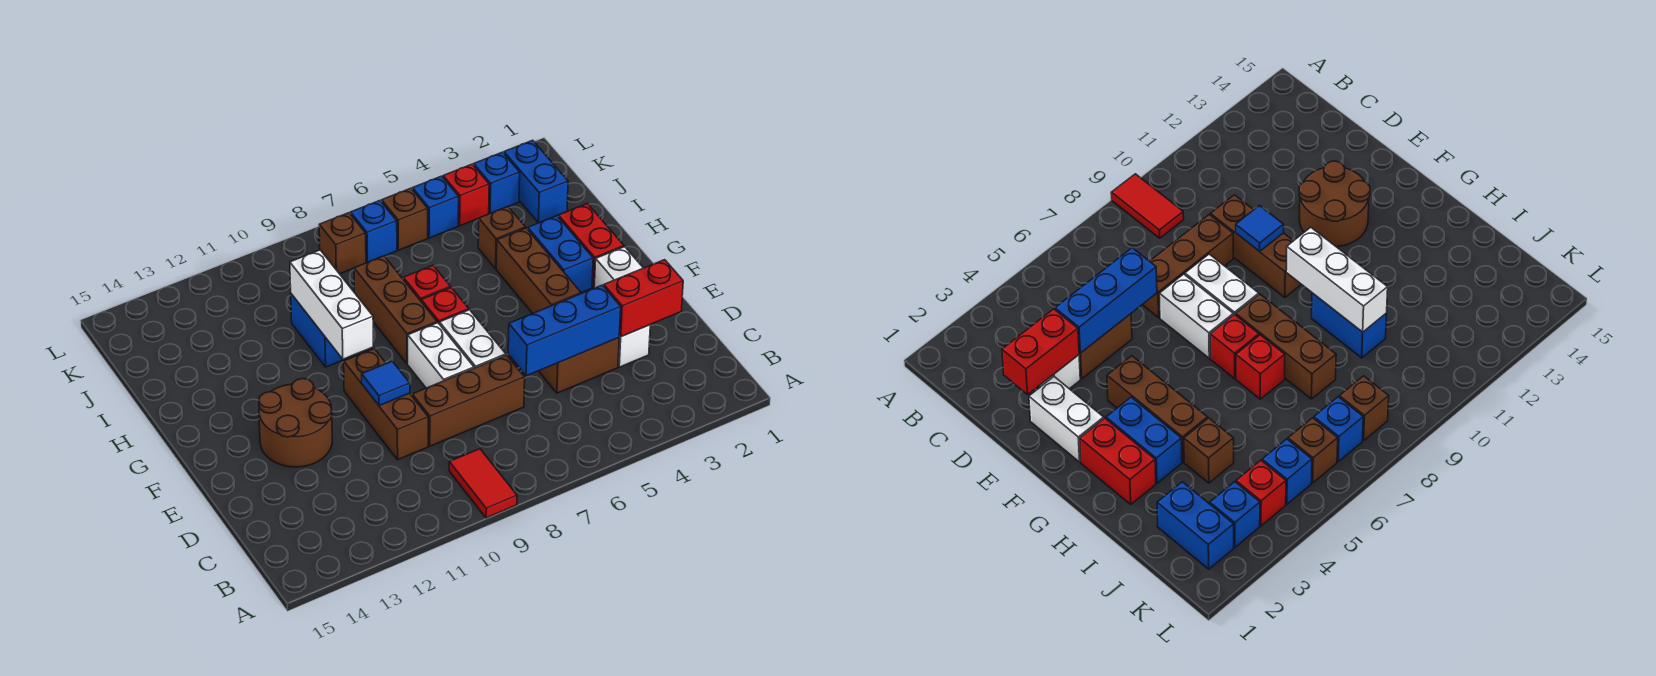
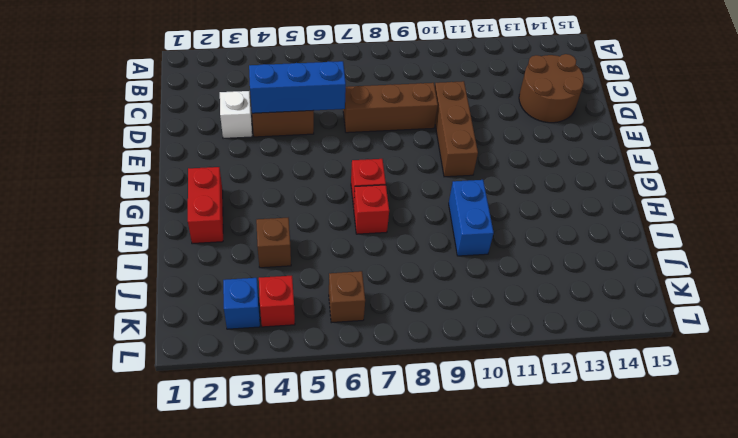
brown 2x2 round brick [519,54,584,123] -> brown 2x2 round brick moved to [259,379,332,467]
none -> red 1x2 tile [449,449,517,518]
none -> white 1x2 brick [594,247,643,288]
none -> white 1x2 brick [440,310,506,368]

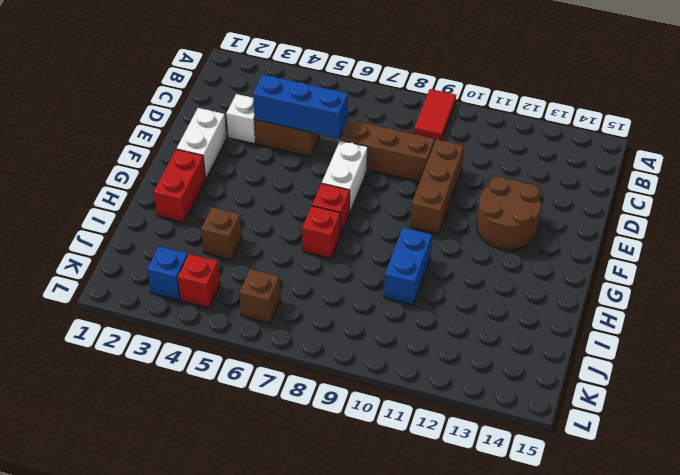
none -> white 1x2 brick [408,323,474,388]
none -> brown 1x3 brick [496,228,581,313]
none -> blue 1x2 brick [528,216,593,293]

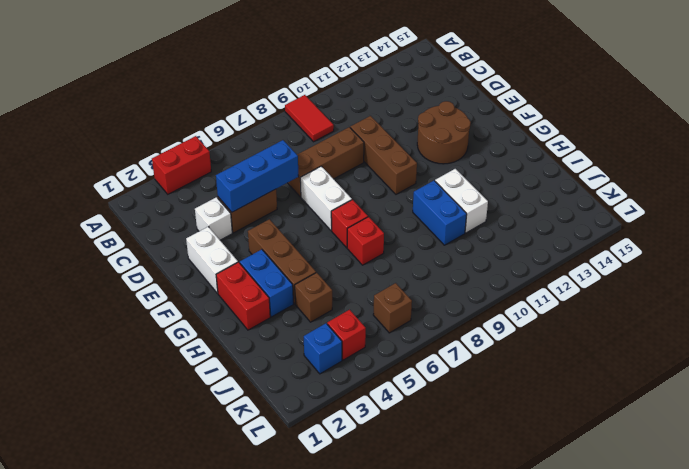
red 1x2 brick [152,136,211,194] -> red 1x2 brick moved to [604,260,683,337]
white 1x2 brick [435,169,488,233] -> white 1x2 brick moved to [408,323,474,388]
none -> brown 1x3 brick [354,256,437,364]
none -> blue 1x2 brick [504,140,568,223]
none -> blue 1x1 brick [412,176,459,238]

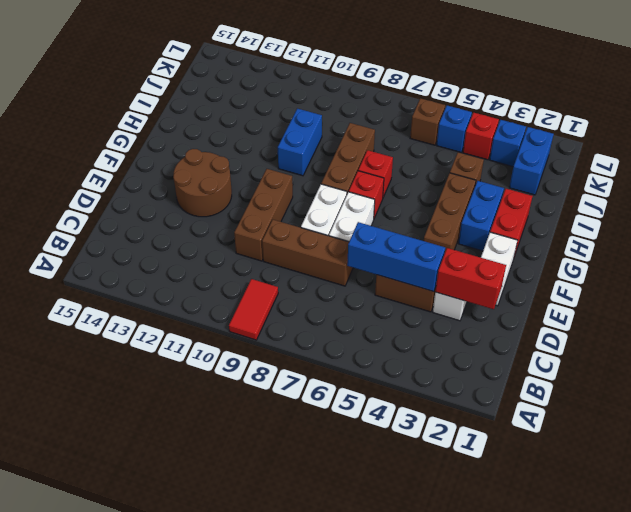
none -> blue 1x1 brick [351,201,397,262]
none -> brown 1x1 brick [319,213,366,274]
none -> blue 1x1 tile [362,361,410,406]

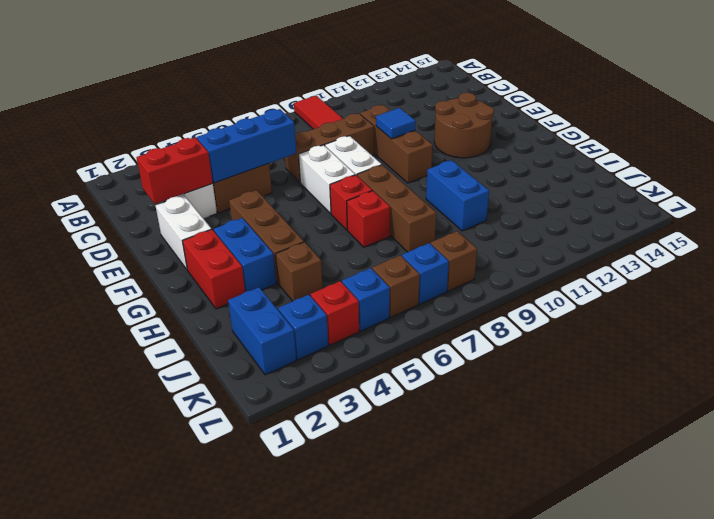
none -> white 1x3 brick [290,250,373,359]

